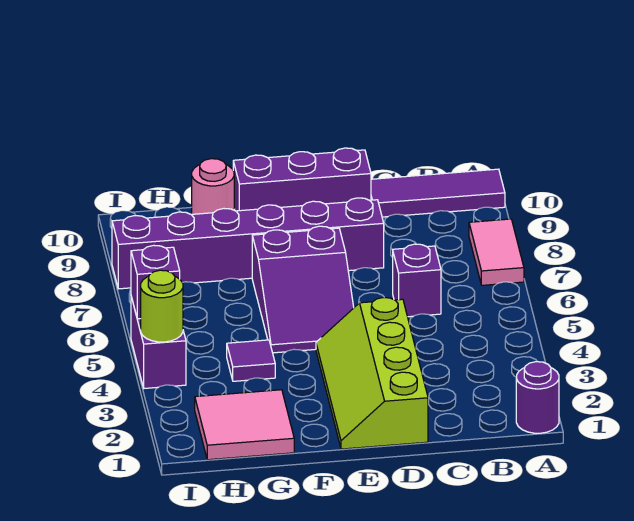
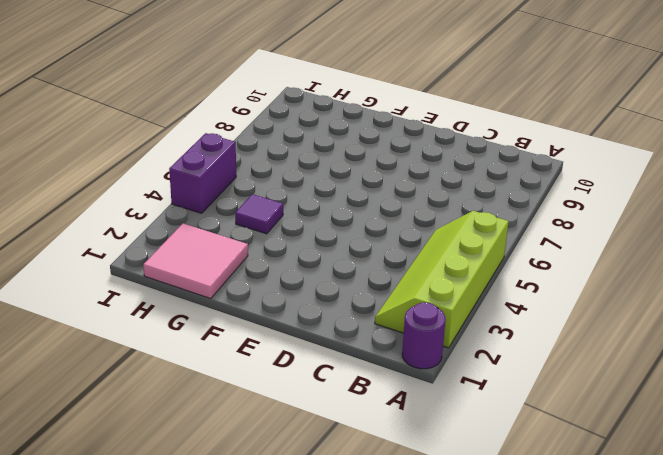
lime 2x4 slope [375,211,509,348] -> lime 2x4 slope moved to [316,298,428,449]
none -> pink 1x2 tile [469,219,524,285]
none -> purple 1x3 tile [371,169,505,217]
none -> purple 1x1 brick [393,244,441,317]

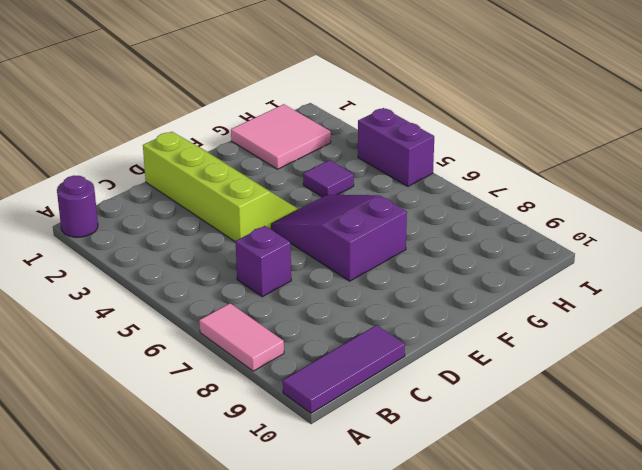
none -> purple 1x6 brick [112,198,384,289]
none -> purple 1x3 brick [233,148,371,211]
none -> pink 1x1 round brick [192,159,234,214]

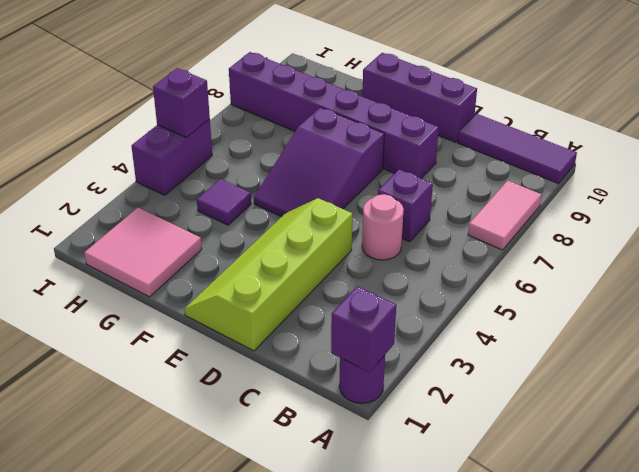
purple 1x1 brick [331,286,396,372] -> none
pink 1x1 round brick [362,194,404,260] -> pink 1x1 round brick moved to [192,159,234,214]
none -> lime 1x1 round brick [141,270,183,342]

